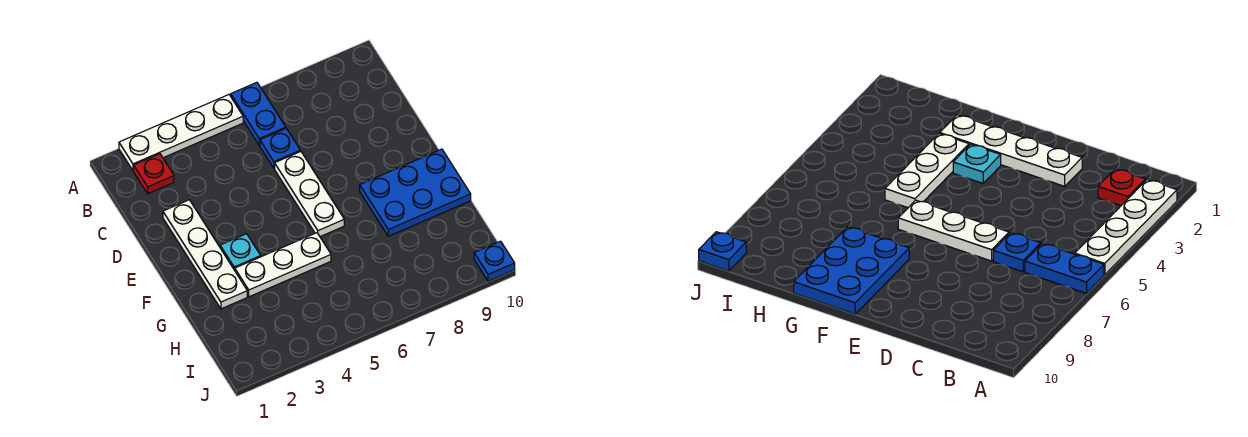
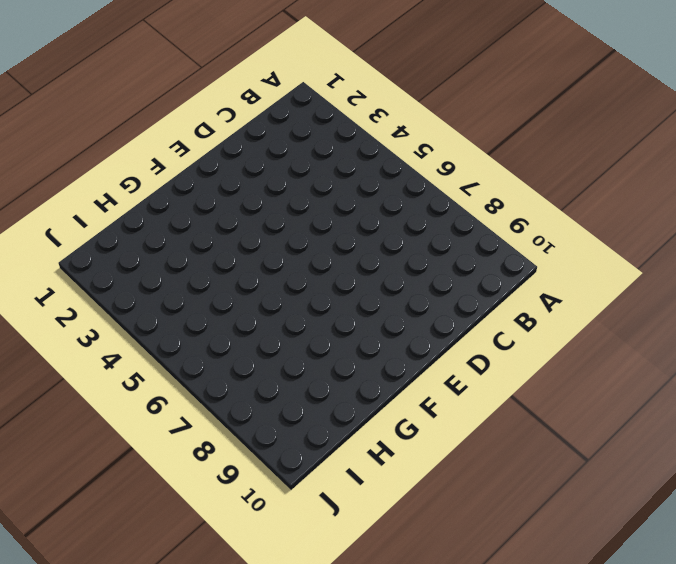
none -> white 1x4 plate [119,95,243,171]
none -> blue 1x2 plate [231,82,286,145]

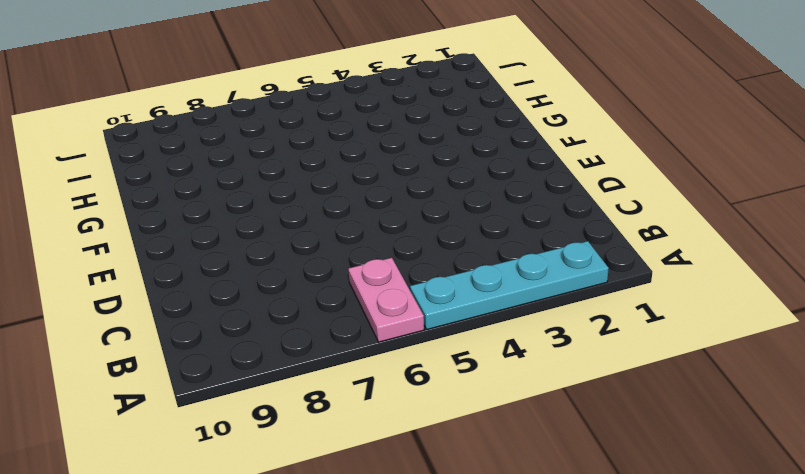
cyan 1x4 plate [410,241,609,329] -> white 1x4 plate [119,95,243,171]
pink 1x2 plate [348,258,424,342] -> blue 1x2 plate [231,82,286,145]
none -> red 1x1 plate [134,154,174,194]
none -> blue 1x1 plate [260,128,300,168]

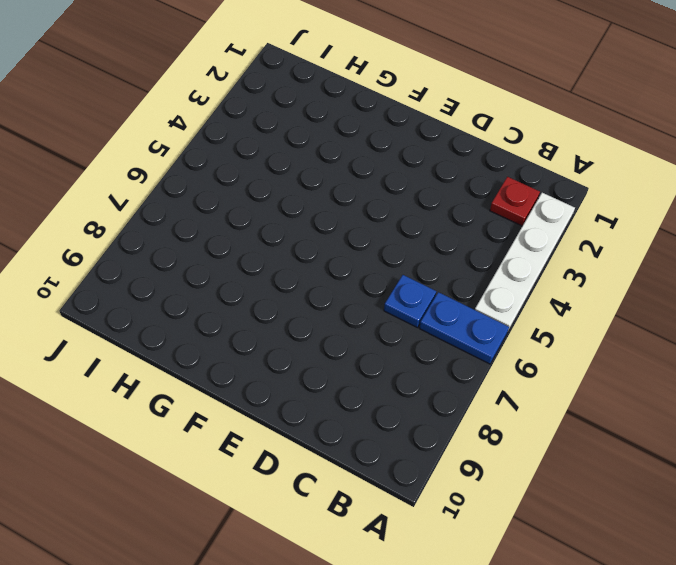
none -> white 1x4 plate [163,200,247,309]
none -> white 1x3 plate [275,151,344,237]

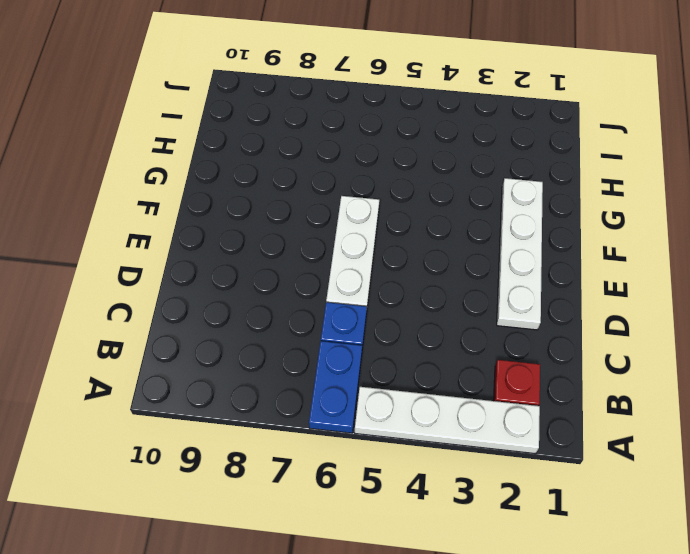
none -> cyan 1x1 plate [220,234,261,270]
none -> blue 2x3 plate [360,149,471,236]

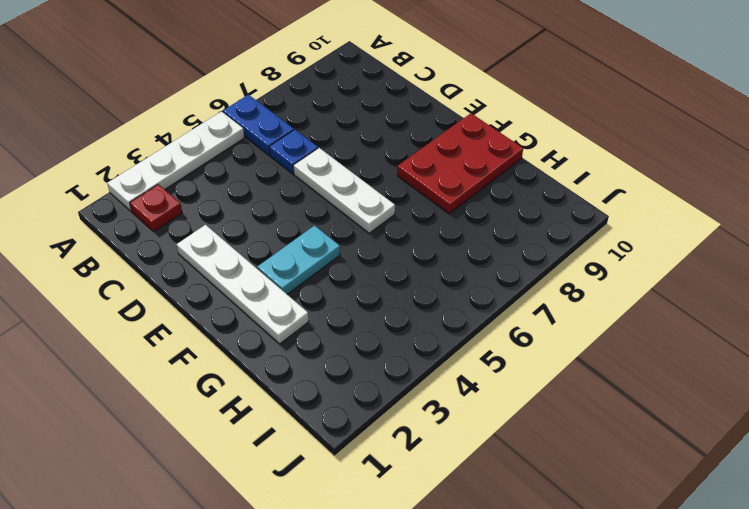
cyan 1x2 plate [257,226,340,294] -> cyan 1x1 plate [220,234,261,270]
red 2x3 plate [397,113,523,213] -> blue 2x3 plate [360,149,471,236]
none -> white 1x3 plate [235,233,331,297]
none -> blue 1x1 plate [474,241,515,281]

